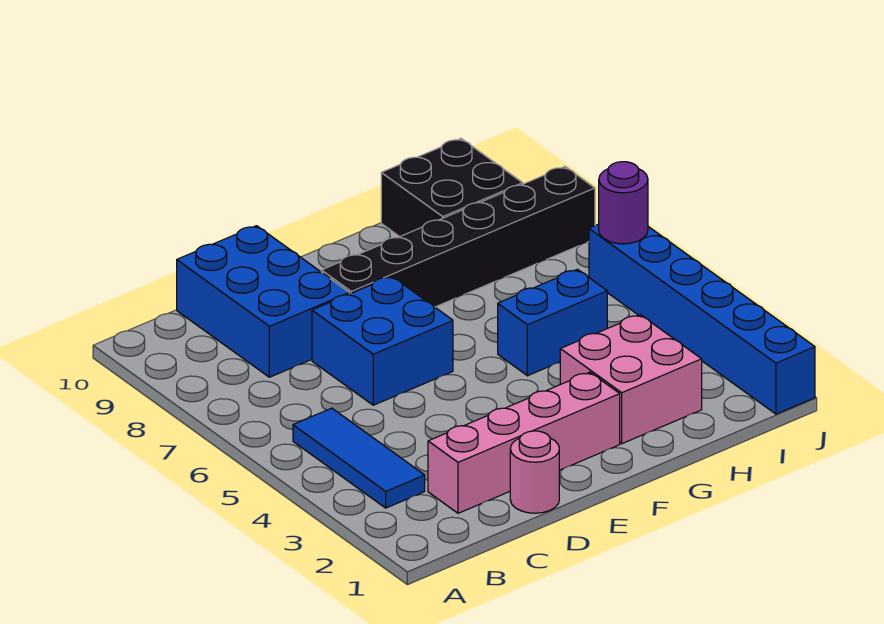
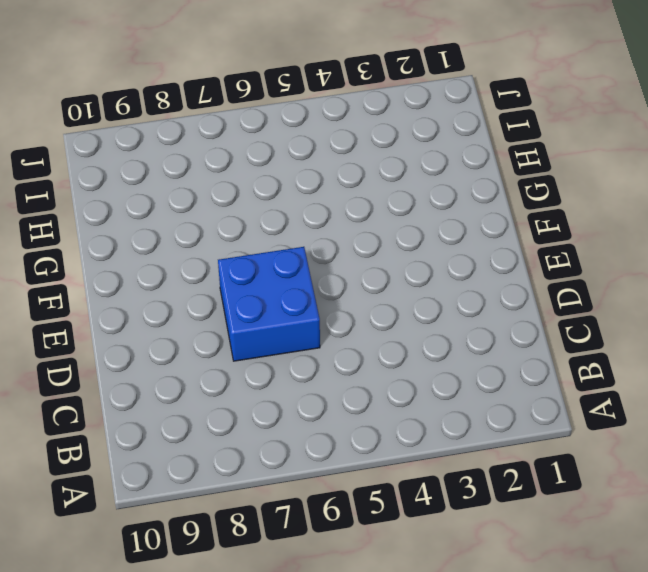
none -> blue 1x3 tile [293,408,425,508]
none -> pink 1x4 brick [428,372,620,513]

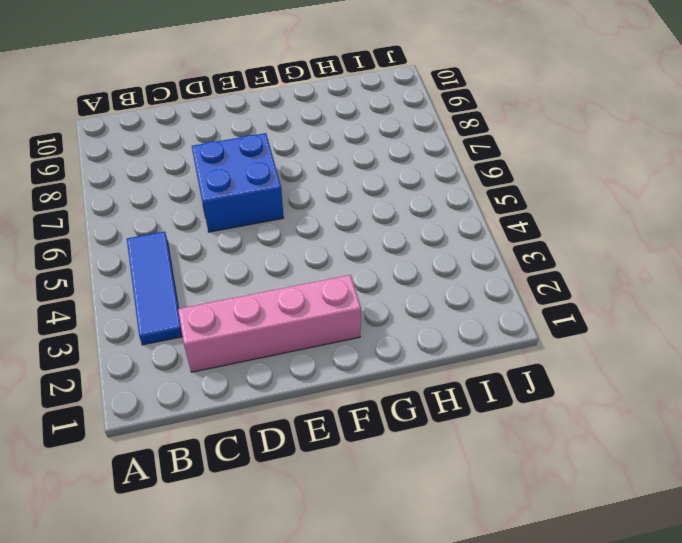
none -> blue 2x3 brick [177,226,349,377]
none -> pink 1x1 round brick [510,431,559,513]

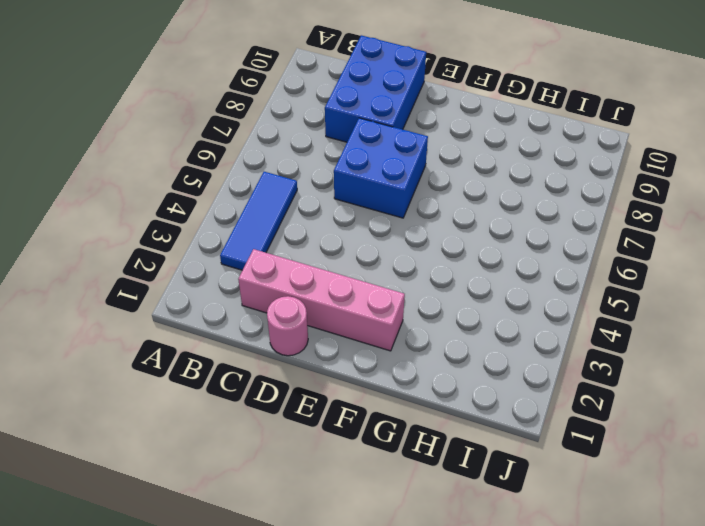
none -> black 1x6 brick [321,167,595,307]
none -> pink 2x2 brick [560,315,702,444]

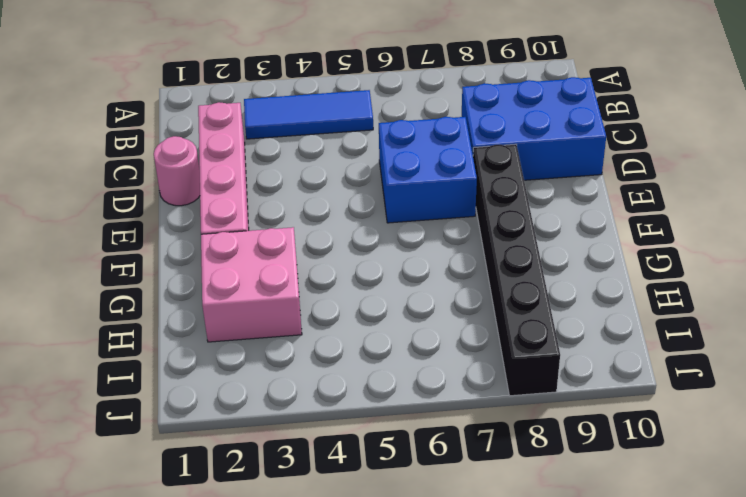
none -> blue 1x2 brick [498,269,607,376]
none -> black 2x2 brick [381,139,523,237]

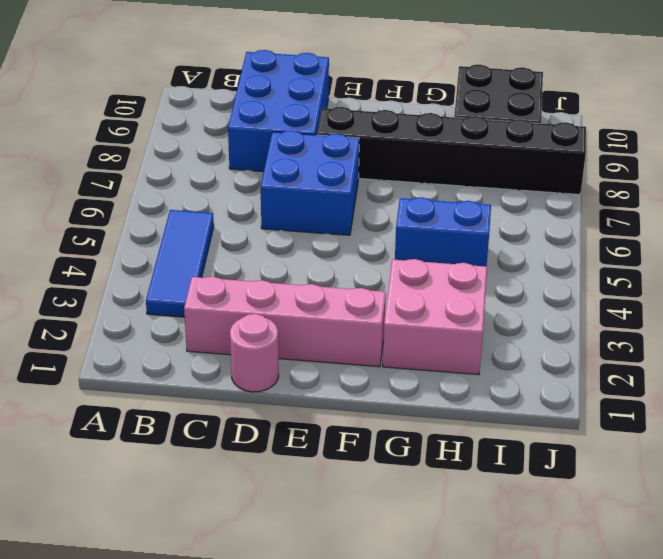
none -> blue 1x6 brick [589,224,815,414]
none -> purple 1x1 round brick [599,162,648,244]

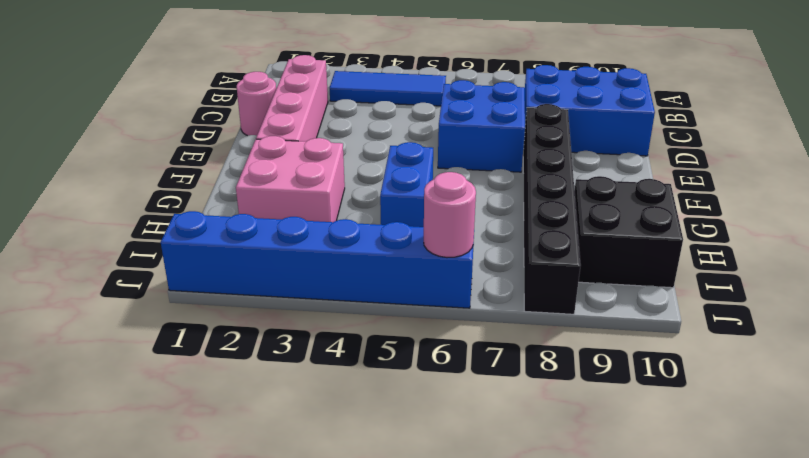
pink 1x1 round brick [424,172,476,258] -> purple 1x1 round brick [599,162,648,244]

